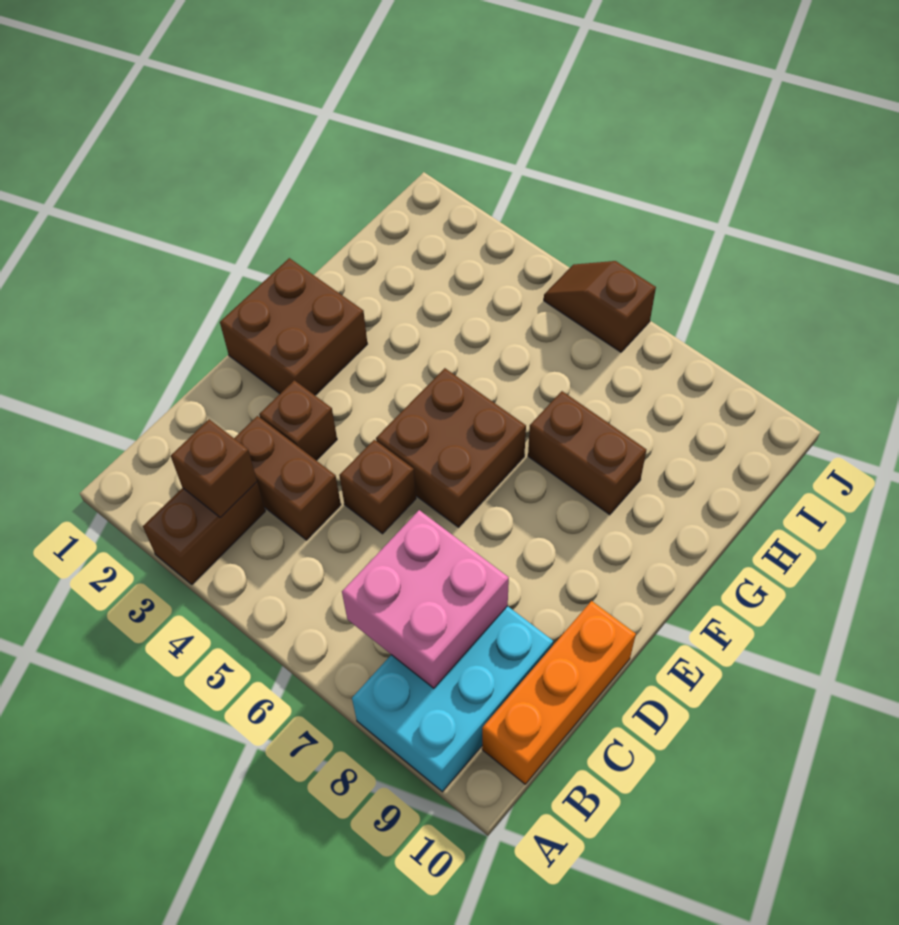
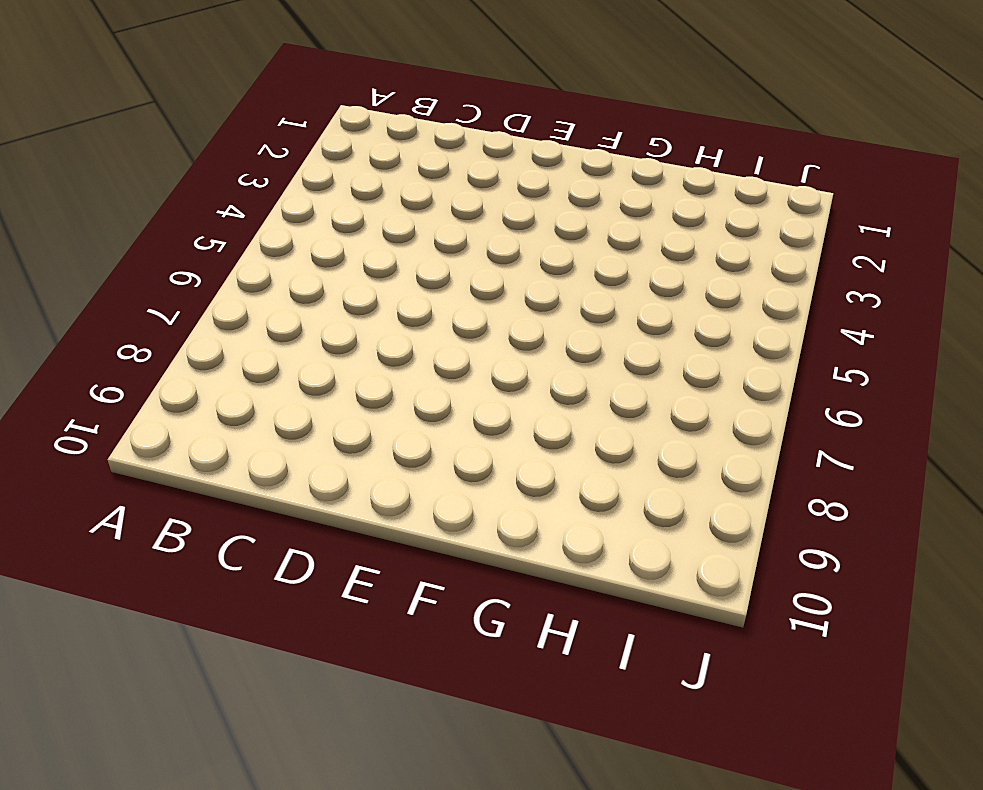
none -> brown 1x2 brick [143,482,265,584]
none -> cyan 2x3 brick [352,606,553,792]
none -> orange 1x3 brick [482,601,636,784]

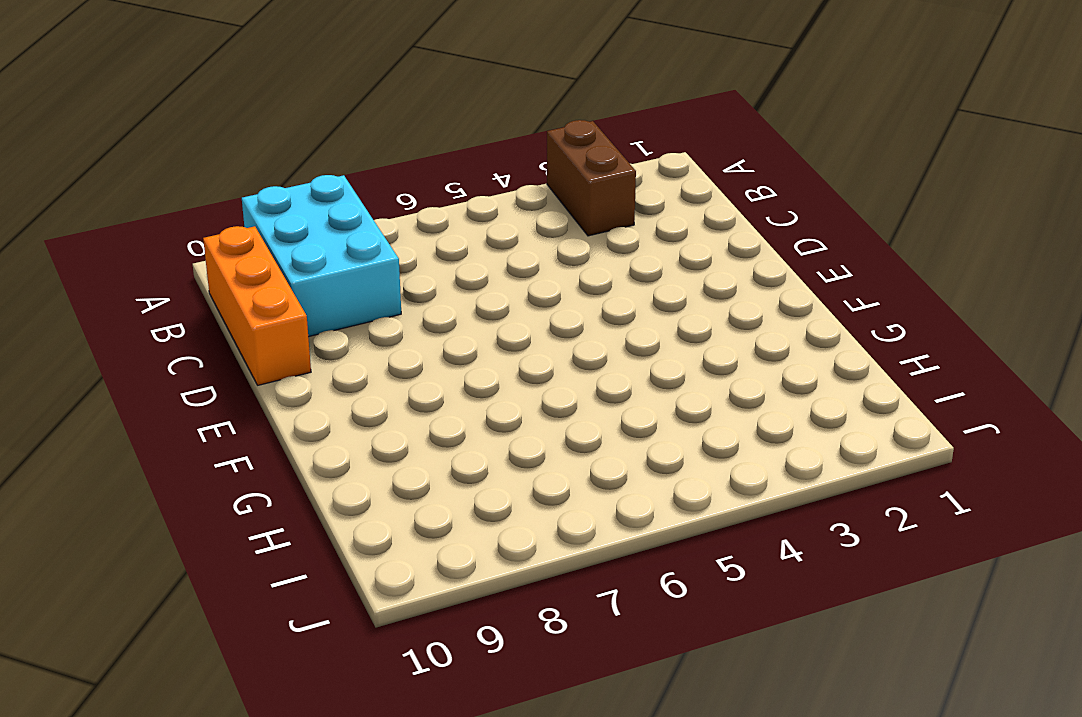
none -> brown 1x2 brick [234,416,341,540]
none -> brown 1x1 brick [259,380,337,460]
none -> brown 1x1 brick [339,440,416,534]

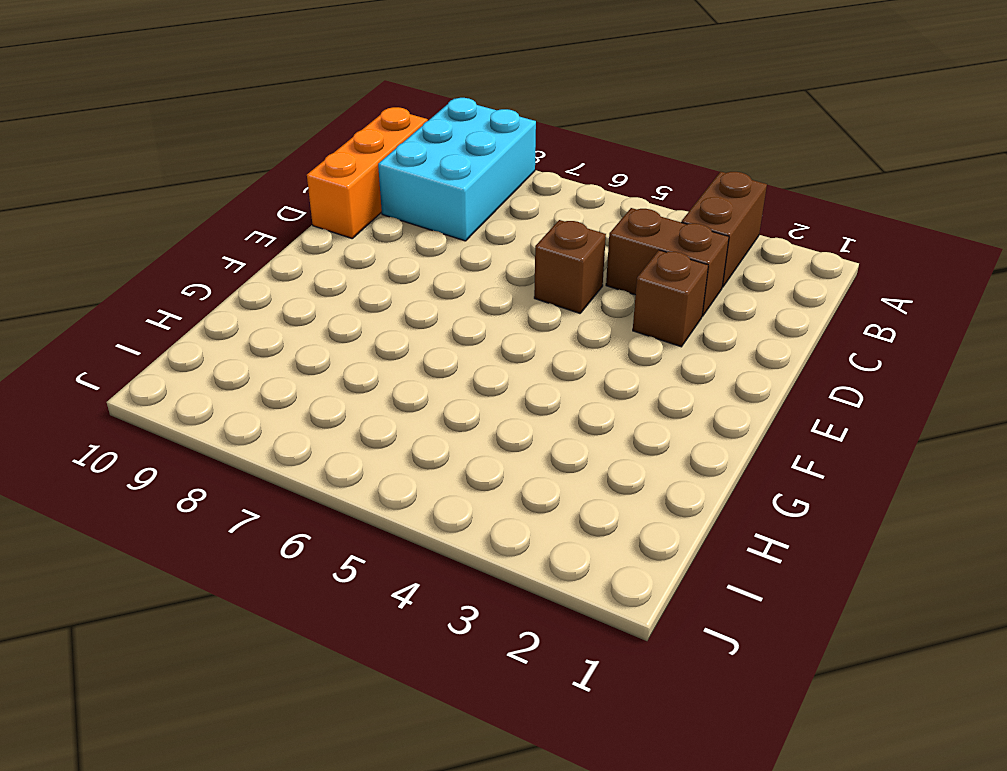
none -> brown 2x2 brick [220,258,367,395]
none -> brown 2x2 brick [376,368,526,527]
none -> brown 1x2 brick [528,391,647,515]

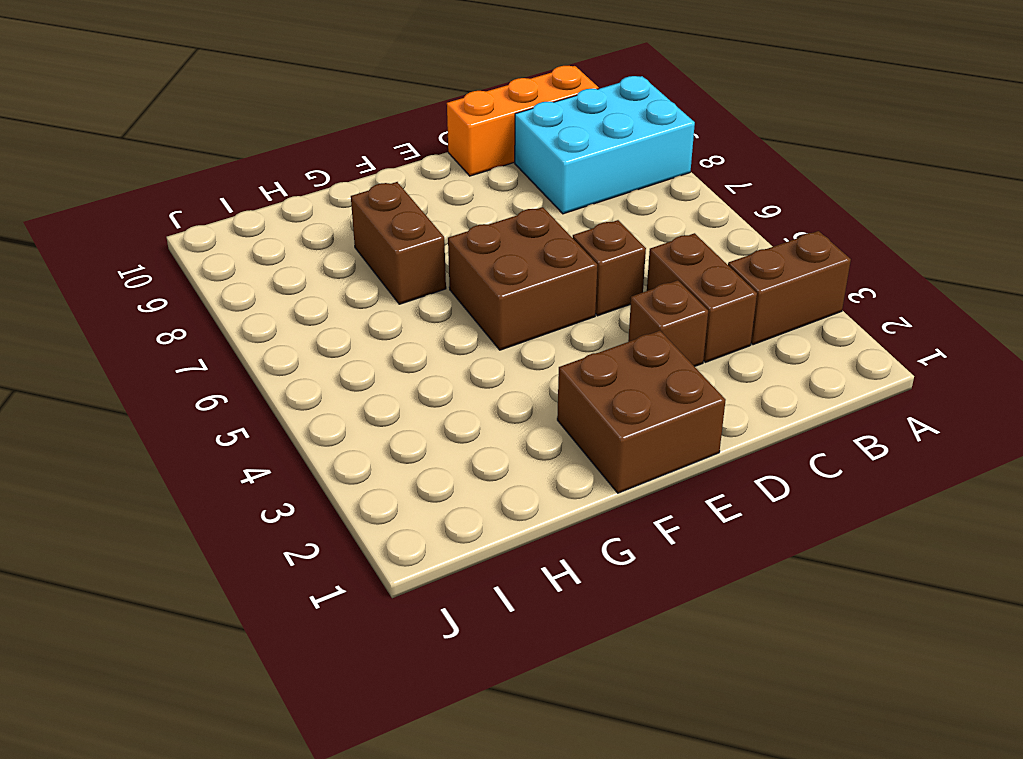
none -> brown 1x2 slope [544,261,656,352]
none -> brown 1x1 brick [171,419,257,518]
none -> pink 2x2 brick [342,510,509,688]

